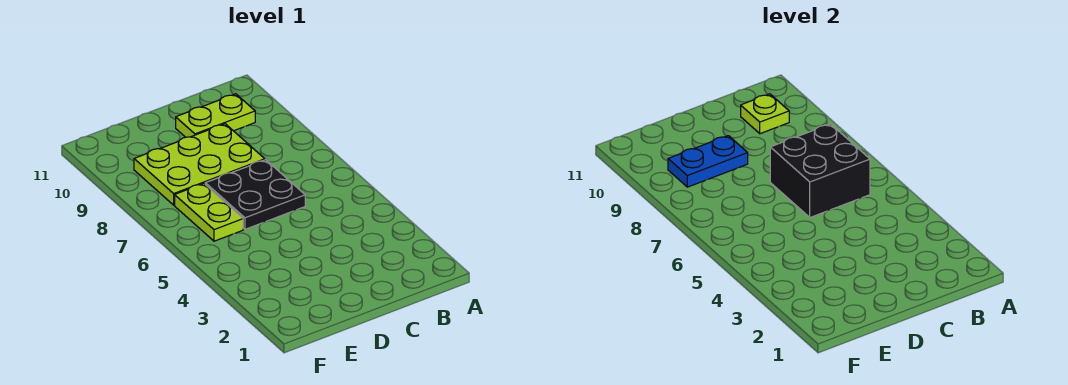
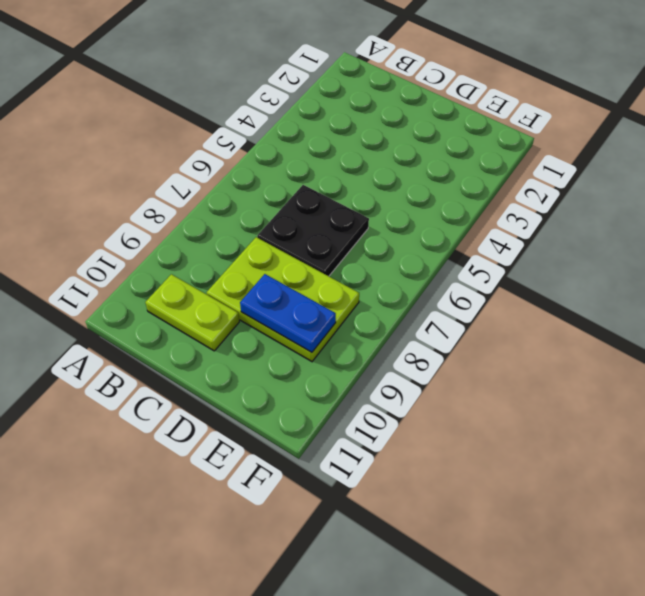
none -> lime 1x2 plate [175,183,243,241]
none -> black 2x2 brick [770,124,870,217]

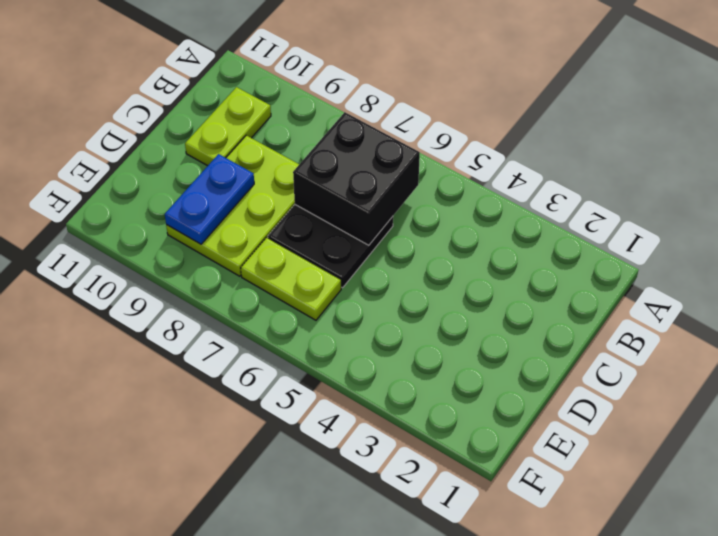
none -> lime 1x1 plate [741,94,789,134]

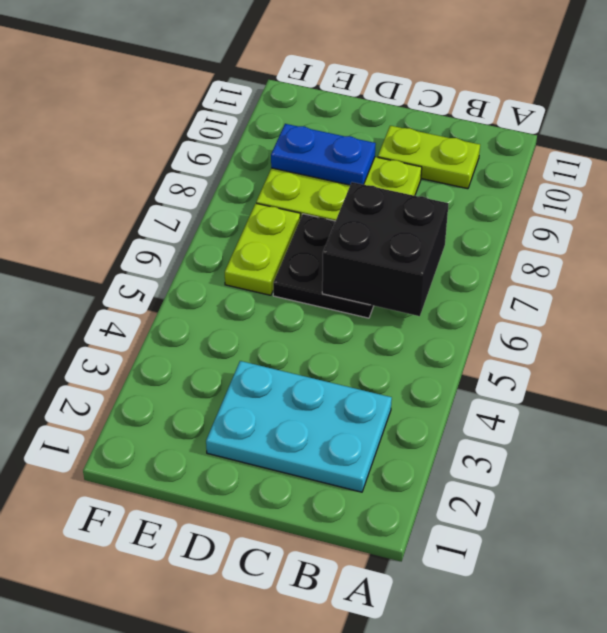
cyan 2x3 plate [206,361,392,492] -> none
none -> lime 1x1 plate [741,94,789,134]

